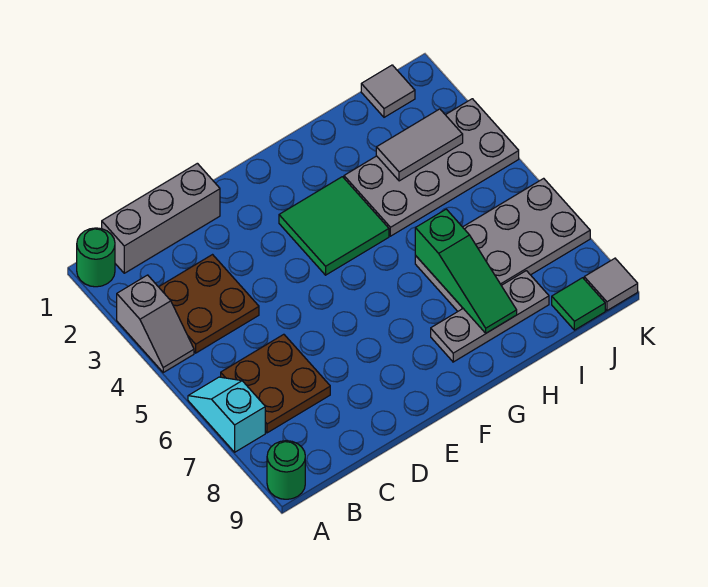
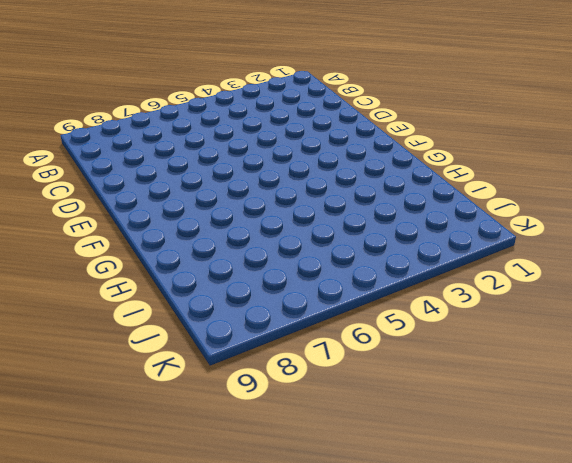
none -> green 1x1 round brick [77,228,115,287]
none -> grey 1x2 slope [117,275,194,372]
none -> cyan 1x2 slope [188,377,265,452]

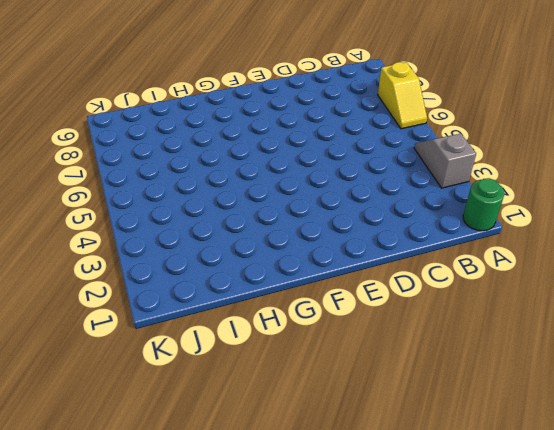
yellow 1x2 slope [378,62,427,129] -> cyan 1x2 slope [188,377,265,452]
none -> green 1x1 round brick [267,441,305,499]
none -> grey 1x3 brick [102,163,220,273]
none -> brown 2x2 plate [159,255,259,353]

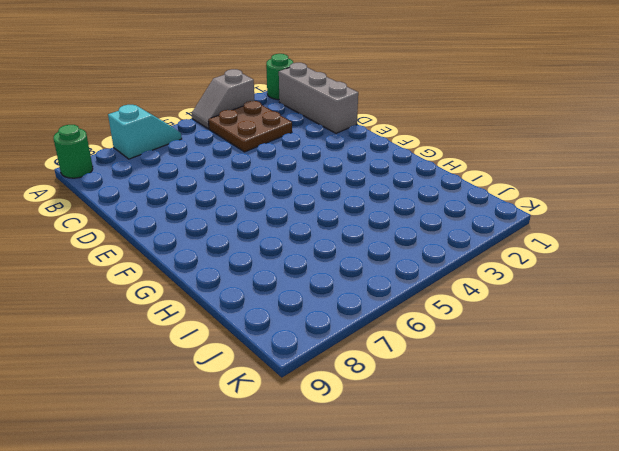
none -> brown 2x2 plate [221,334,330,433]
none -> green 2x2 tile [279,177,389,275]
none -> grey 1x3 plate [431,271,549,362]

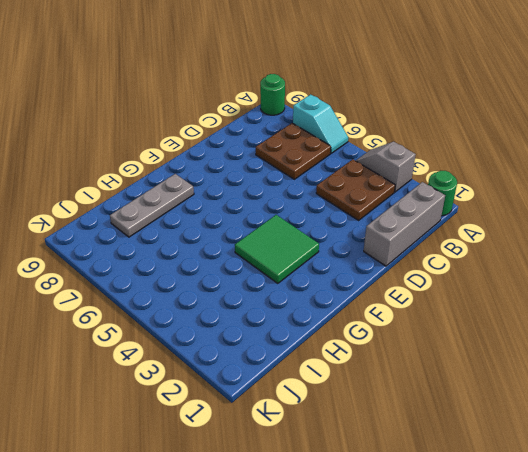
none -> grey 2x4 plate [344,99,519,236]
none -> grey 2x4 plate [415,178,590,311]
none -> grey 1x1 tile [361,65,415,117]

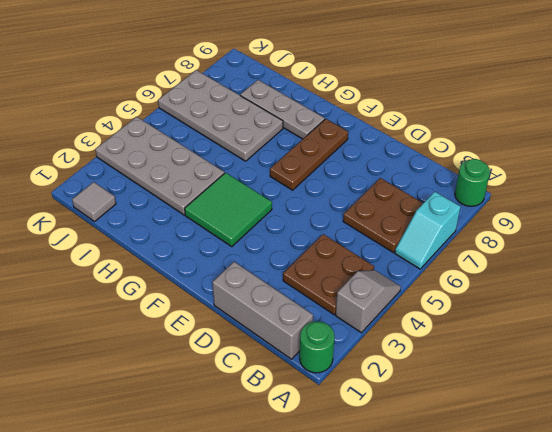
brown 1x3 plate [270,119,348,190] -> none
none -> green 1x1 tile [552,278,605,330]
none -> grey 1x1 tile [584,258,638,311]
none -> green 1x3 slope [415,209,517,333]

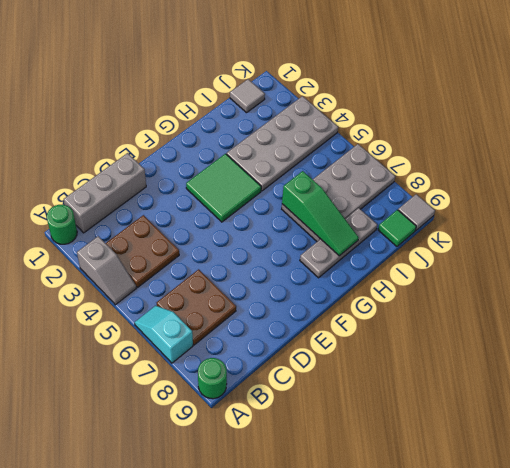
none -> grey 1x2 tile [376,109,463,181]

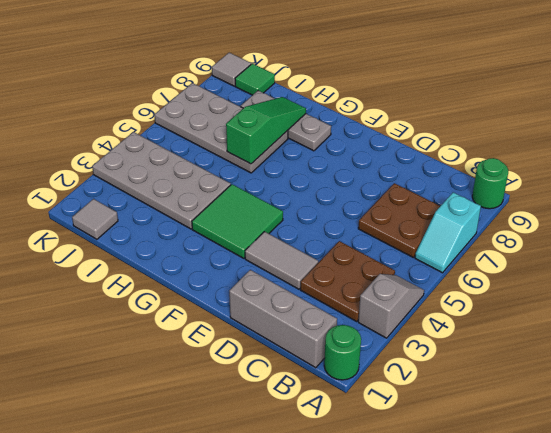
grey 1x2 tile [245,232,318,289] -> grey 1x2 tile moved to [376,109,463,181]

